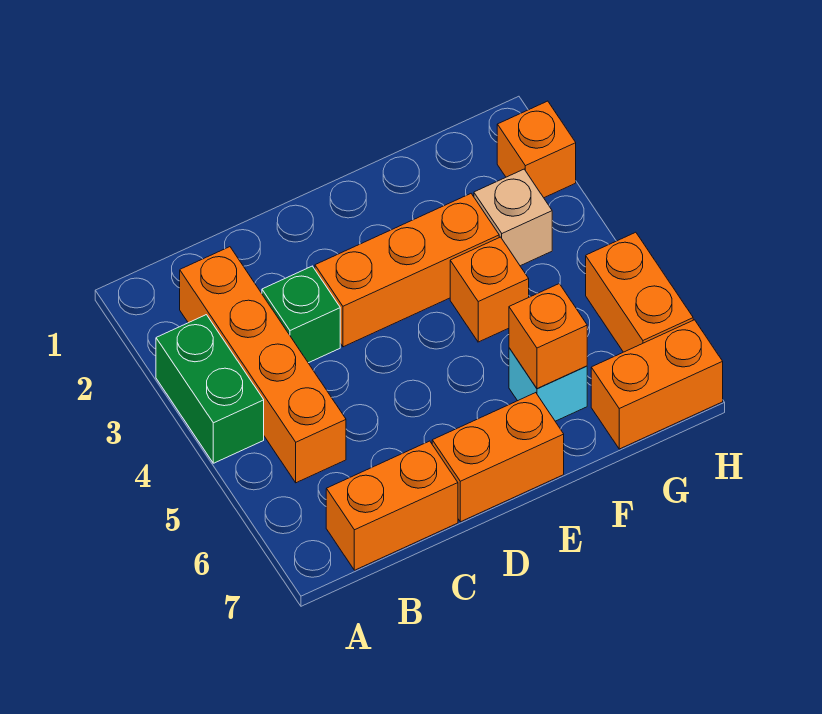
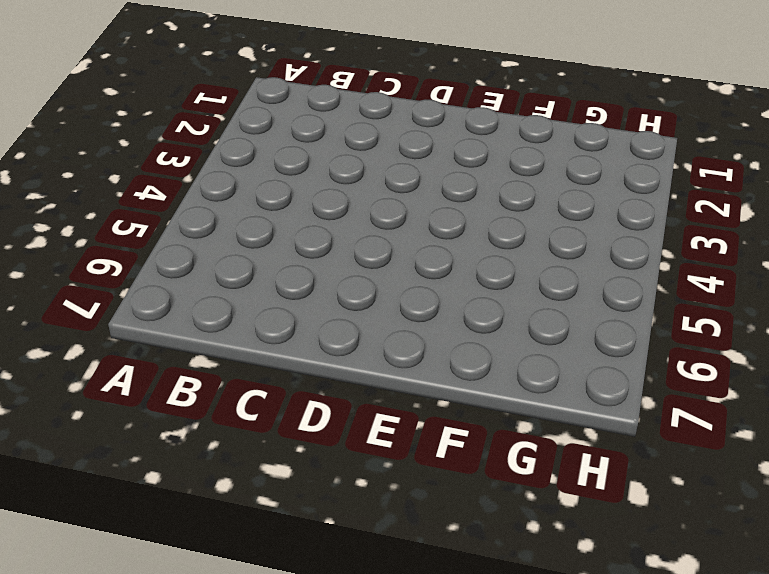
none -> green 1x2 brick [156,315,264,463]
none -> orange 1x4 brick [180,247,346,483]
none -> orange 1x2 brick [326,441,458,570]

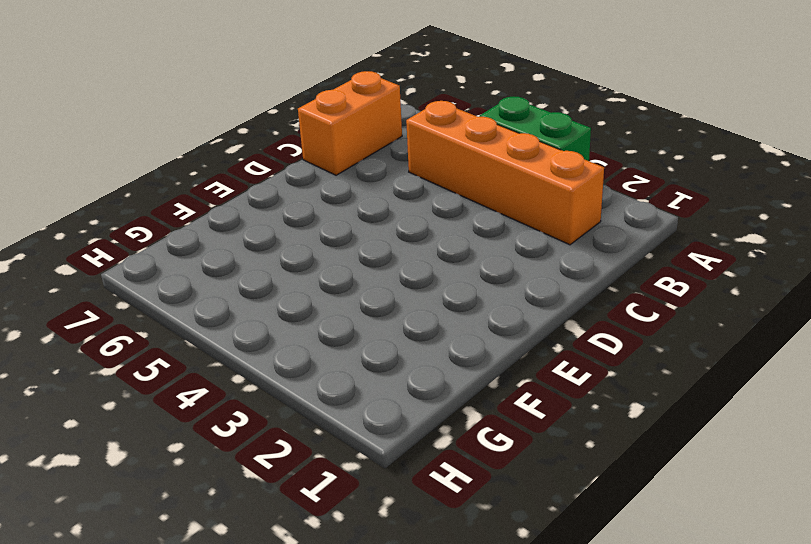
none -> green 1x1 brick [262,266,340,363]
none -> orange 1x3 brick [315,194,499,347]
none -> orange 1x2 brick [432,393,564,522]

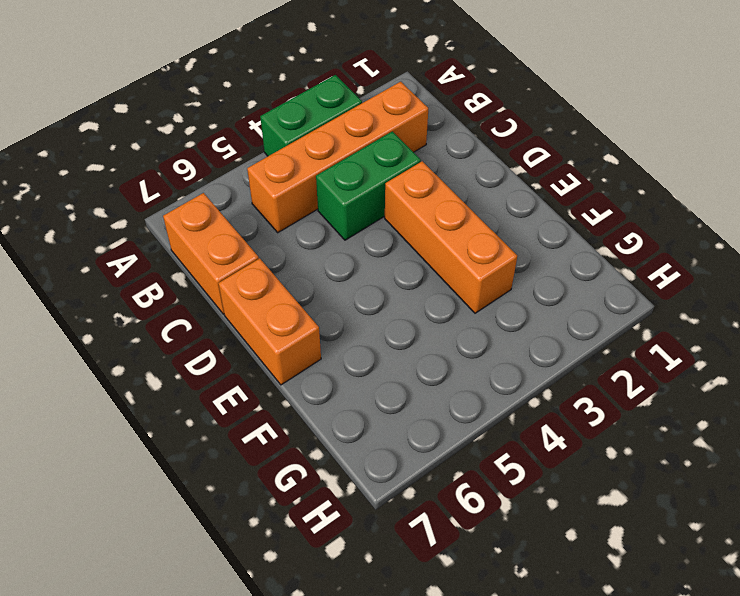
green 1x2 brick [316,131,421,240] -> green 1x1 brick [262,266,340,363]
none -> orange 1x1 brick [450,237,529,342]
none -> cyan 1x1 brick [509,348,587,421]
none -> tan 1x1 brick [474,169,552,266]

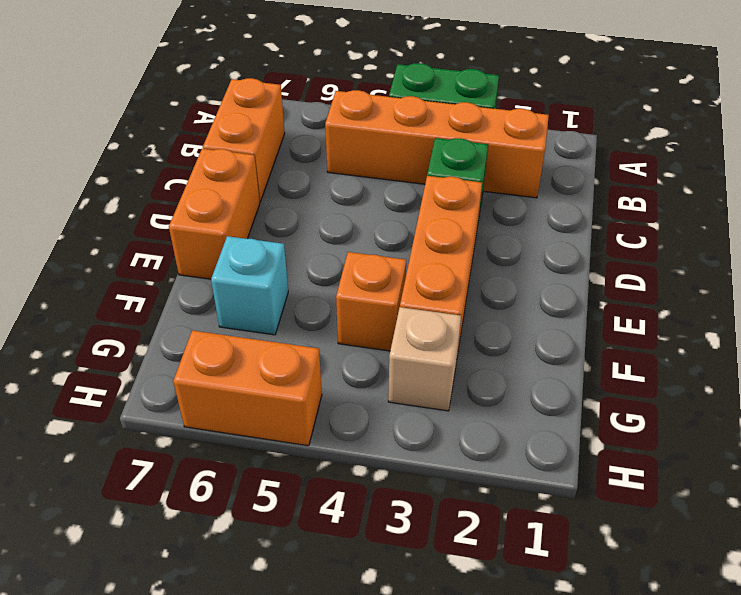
none -> orange 1x2 brick [591,320,723,449]
none -> orange 1x1 brick [497,101,576,198]
none -> orange 1x1 brick [509,284,587,389]

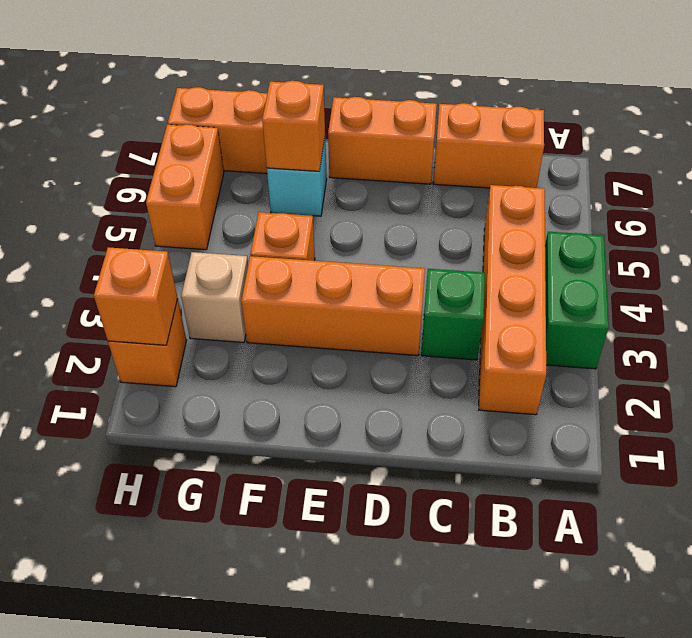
orange 1x1 brick [94,247,178,345] -> none

